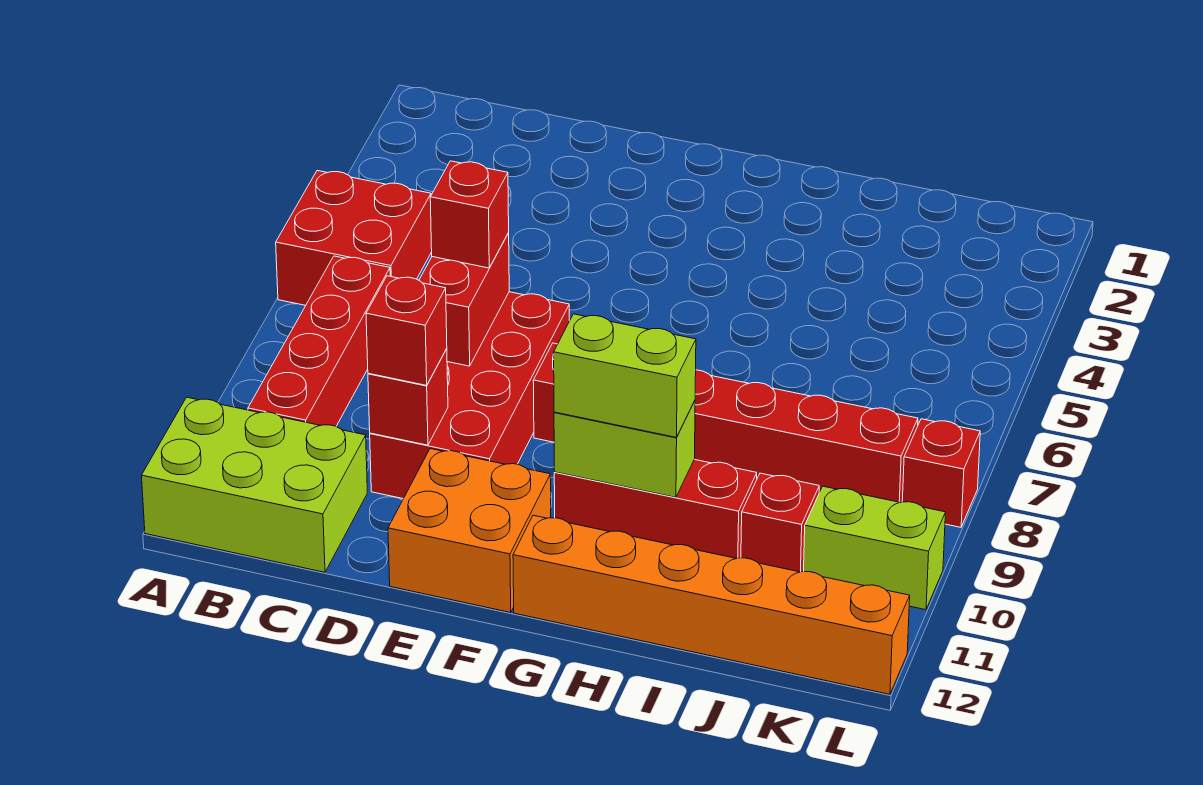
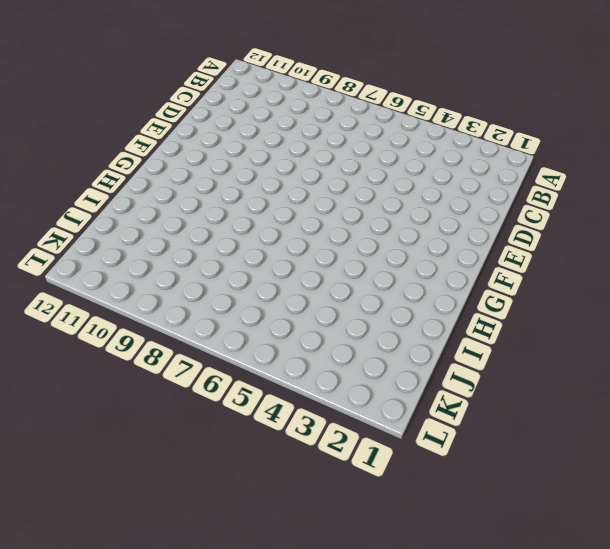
none -> red 2x2 brick [276,171,432,305]
none -> lime 2x3 brick [142,397,367,572]
none -> red 1x4 brick [248,256,390,426]

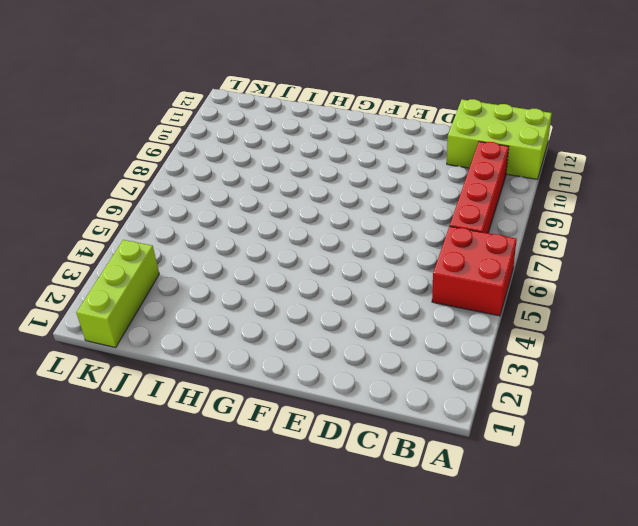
lime 1x3 brick [76,240,159,347] -> none
none -> red 2x4 brick [370,292,569,499]
none -> orange 2x2 brick [388,449,551,612]
none -> red 1x6 brick [533,343,918,503]

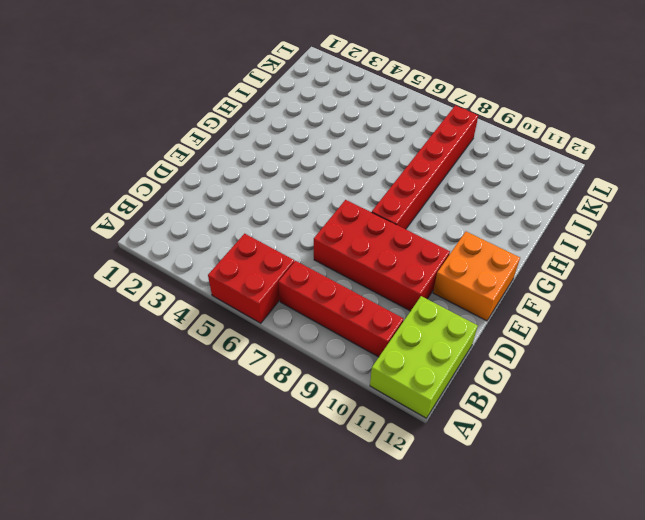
none -> red 1x3 brick [554,459,757,559]
none -> orange 1x6 brick [513,515,910,694]
none -> red 1x1 brick [741,473,819,572]

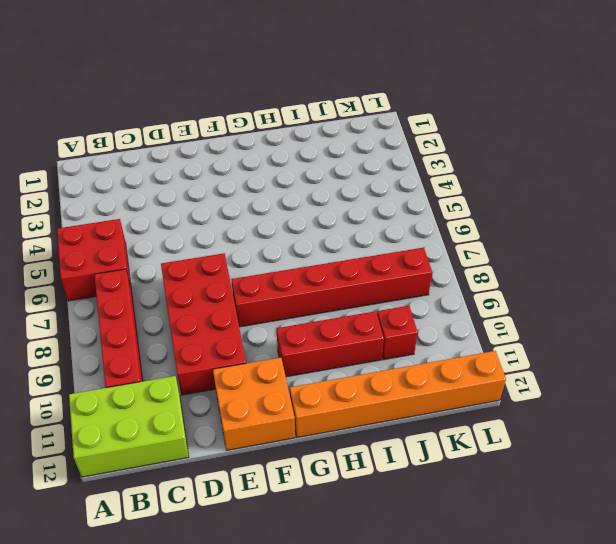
none -> lime 1x2 brick [804,486,946,610]
none -> red 1x1 brick [902,419,980,527]
none -> red 1x2 brick [419,233,509,366]

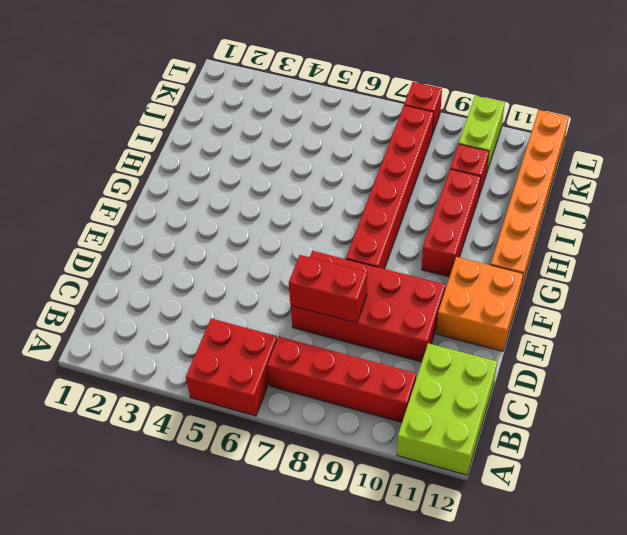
none -> red 1x1 brick [368,349,448,445]
none -> lime 1x2 brick [554,401,695,497]
none -> red 1x1 brick [430,161,509,268]

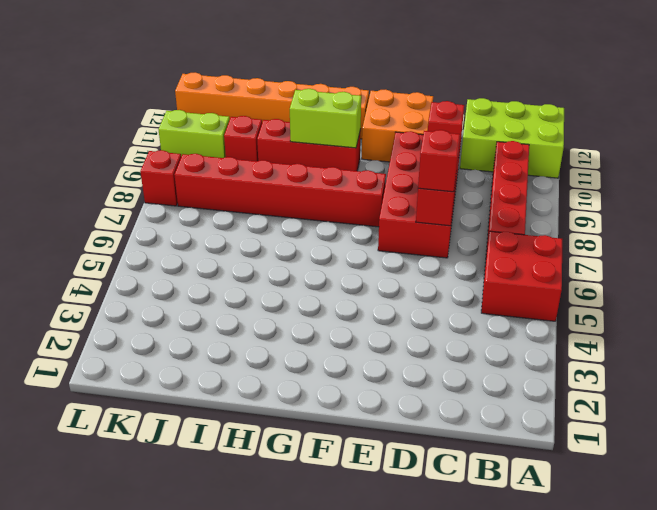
none -> red 1x1 brick [366,276,447,385]
none -> lime 1x2 brick [554,314,696,437]

